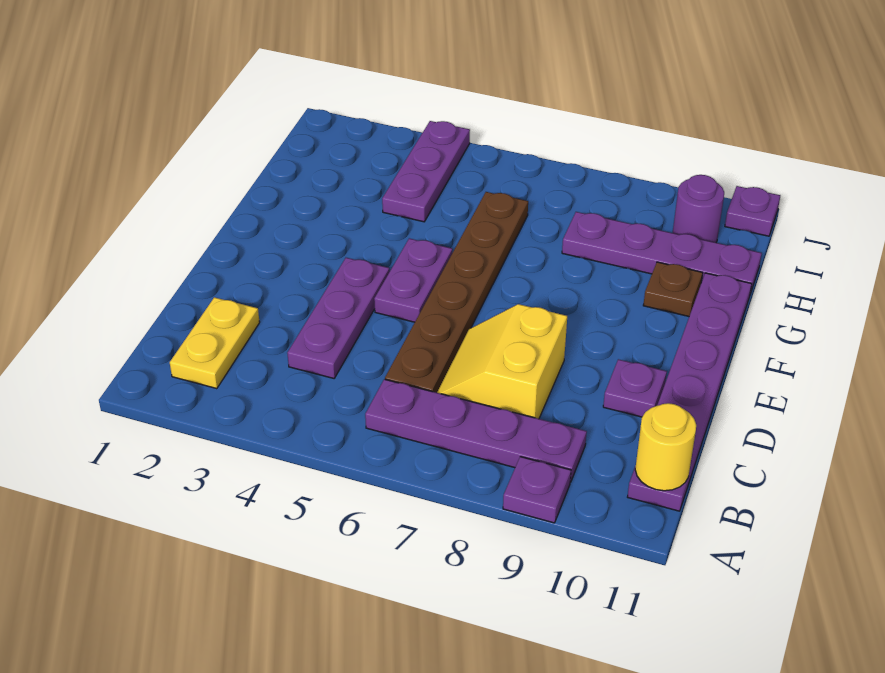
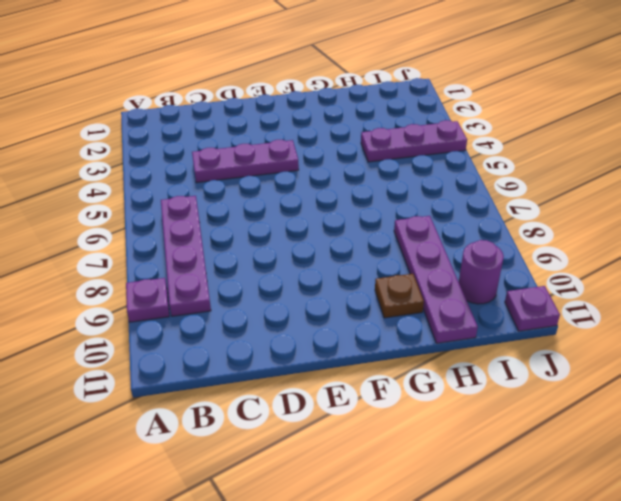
none -> yellow 1x2 plate [170,297,260,389]
none -> purple 1x6 plate [628,273,752,511]
none -> brown 1x6 plate [385,192,528,393]

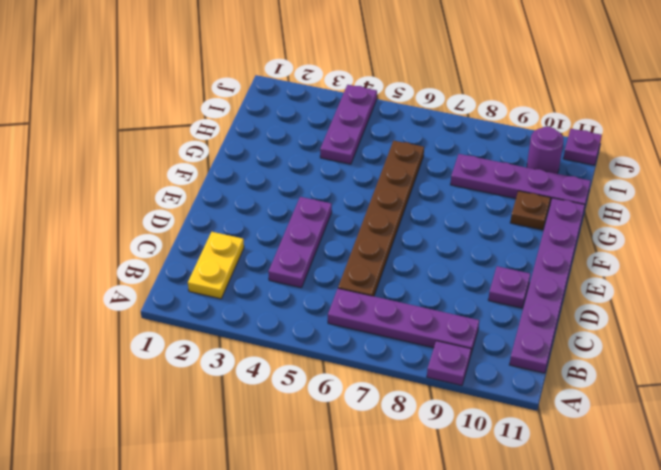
none -> yellow 2x2 slope [437,304,567,419]
none -> purple 1x2 plate [374,238,452,322]
none -> yellow 1x1 round brick [635,403,696,491]

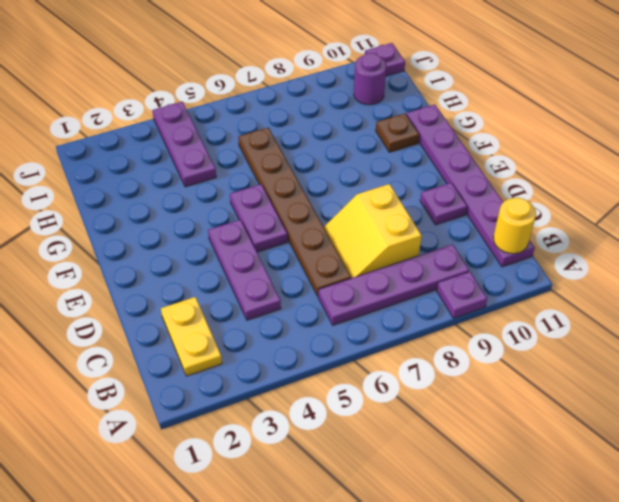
none -> purple 1x4 plate [562,212,762,294]

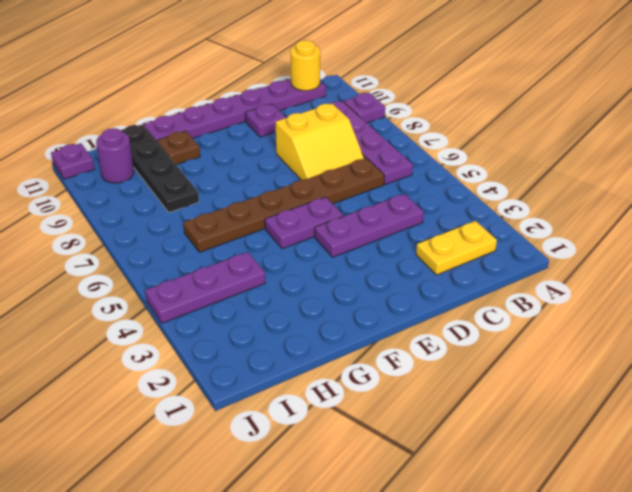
black 1x4 plate [122,124,199,212] -> purple 1x4 plate [562,212,762,294]

